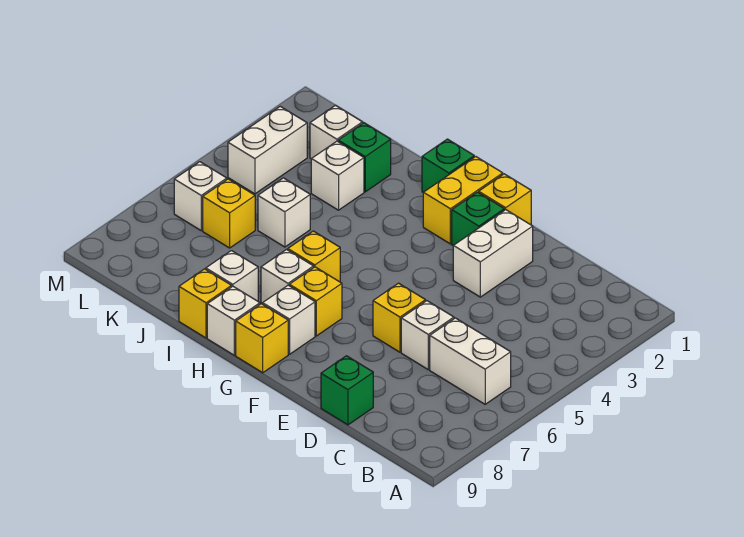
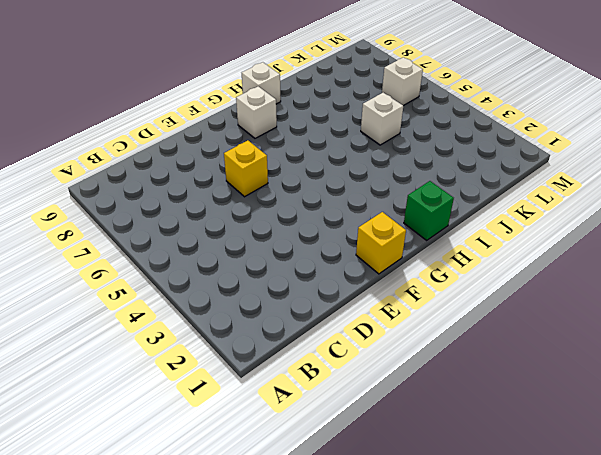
none -> white 1x2 brick [430,318,511,404]
none -> white 1x1 brick [401,301,454,370]
none -> green 1x1 brick [321,356,373,425]

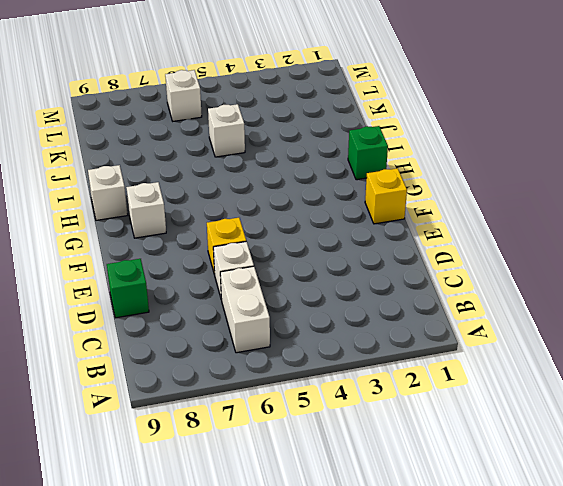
none -> white 1x2 brick [453,210,533,297]
none -> green 1x1 brick [452,192,504,245]
none -> yellow 1x2 brick [423,157,503,244]

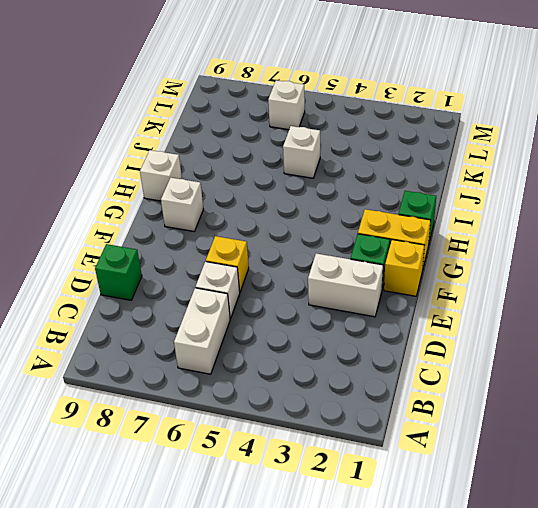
none -> yellow 1x1 brick [289,267,342,336]
none -> yellow 1x1 brick [236,304,288,373]
none -> yellow 1x1 brick [288,231,340,282]

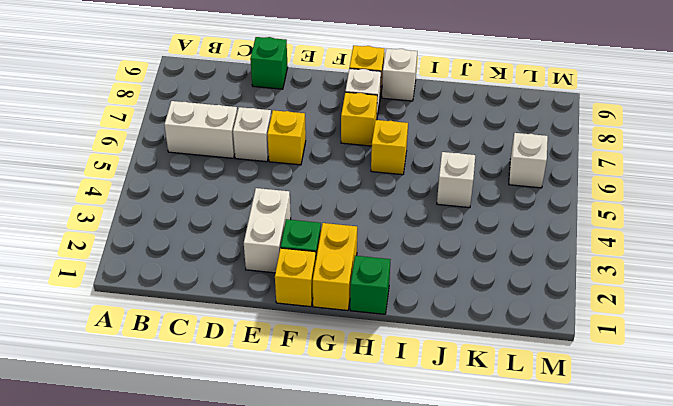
none -> white 1x1 brick [261,250,314,303]
none -> white 1x1 brick [206,251,258,301]
none -> yellow 1x1 brick [179,269,232,338]

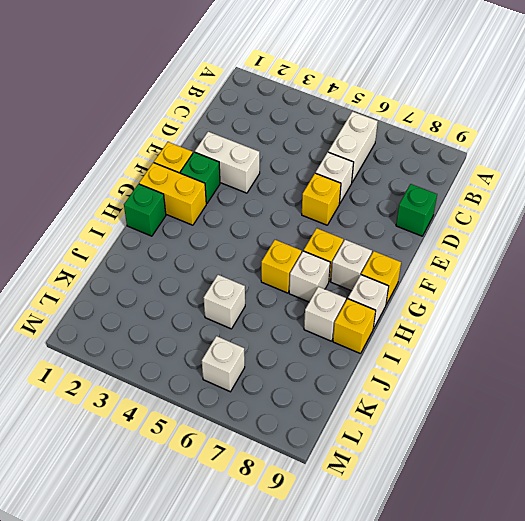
none -> green 1x1 brick [338,123,391,192]
none -> white 1x1 brick [311,141,364,210]
none -> white 1x1 brick [310,105,362,159]

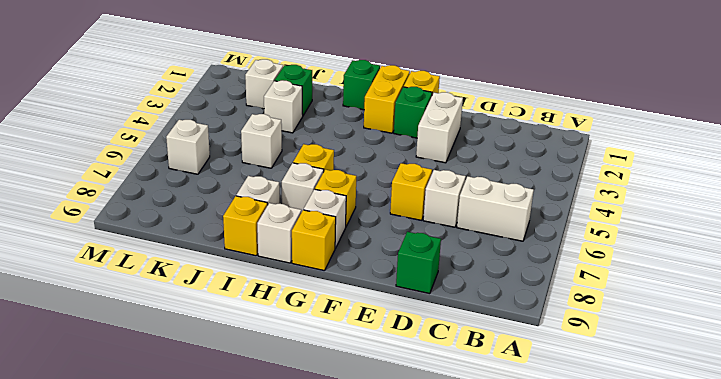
none -> yellow 1x1 brick [203,179,255,248]
none -> white 1x2 brick [228,106,307,194]

